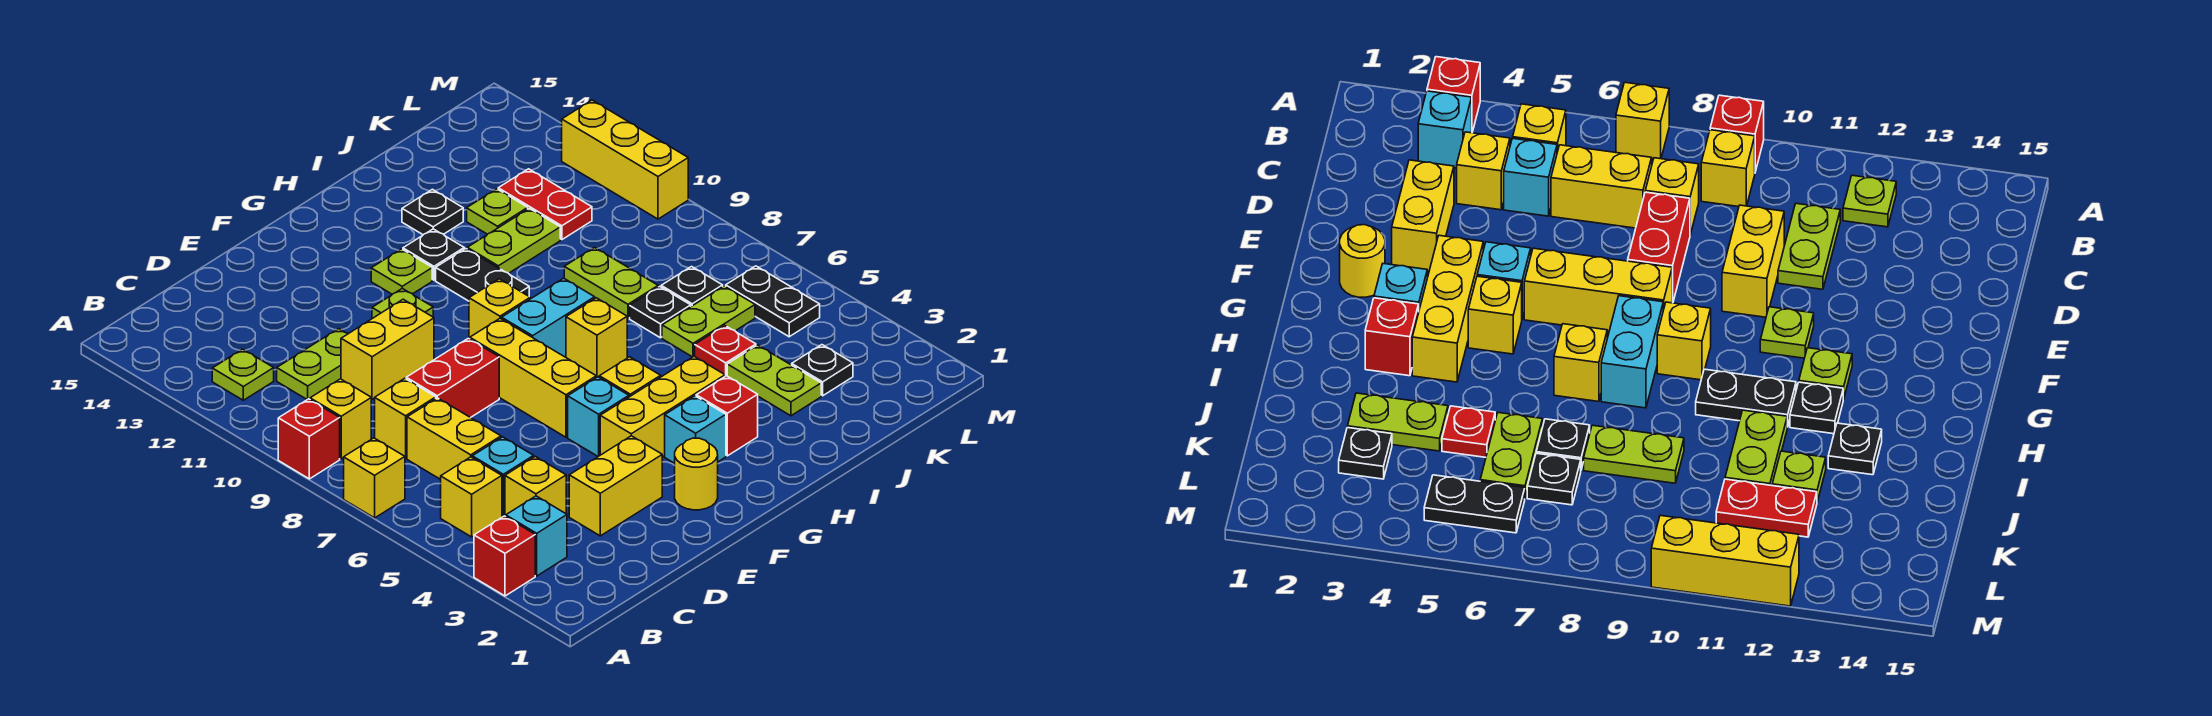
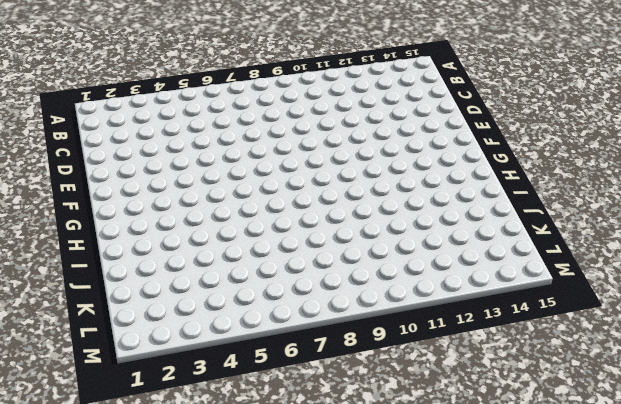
none -> red 1x1 brick [474,516,535,596]
none -> yellow 1x1 brick [344,438,405,518]
none -> red 1x1 brick [278,399,340,479]
none -> cyan 1x1 brick [506,496,567,576]

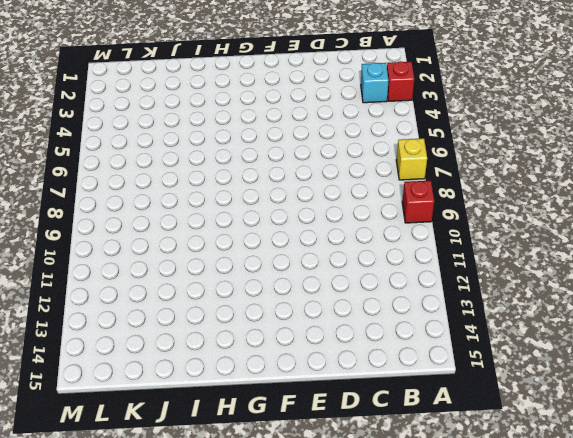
none -> yellow 1x1 brick [441,457,502,537]
none -> yellow 1x1 brick [310,379,371,459]
none -> lime 1x1 plate [212,349,274,400]
none -> yellow 1x1 brick [505,457,566,517]

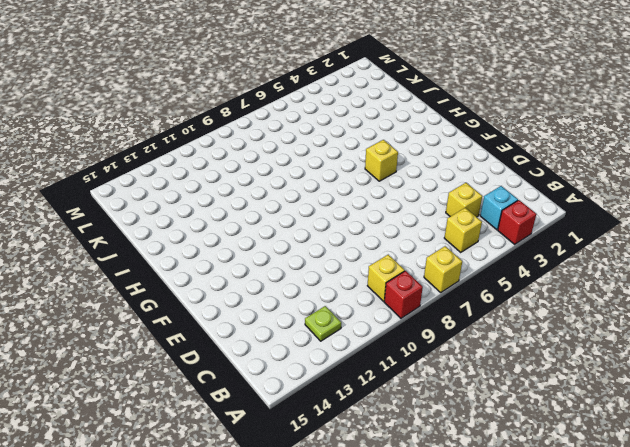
none -> cyan 1x1 brick [472,437,534,517]
none -> yellow 1x2 brick [407,398,501,479]
none -> yellow 1x1 brick [375,378,436,458]
none -> lime 1x2 plate [277,329,348,400]

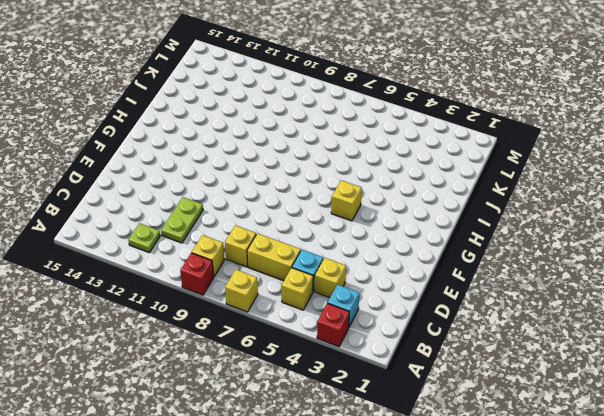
none -> yellow 1x2 brick [569,436,662,536]
none -> red 1x2 brick [406,338,499,418]
none -> yellow 1x2 brick [341,299,434,399]
none -> yellow 1x1 round brick [675,438,718,510]

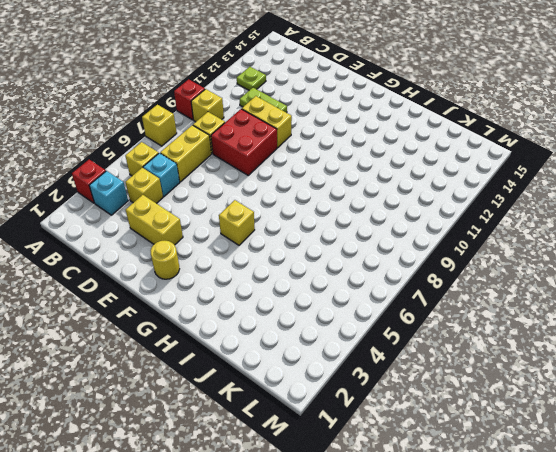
red 2x2 brick [211,109,277,175] -> red 1x2 brick [406,338,499,418]
none -> yellow 1x3 brick [600,356,725,457]
none -> cyan 1x1 brick [568,377,629,456]
none -> yellow 1x3 brick [470,318,596,437]
none -> lime 1x1 plate [372,289,433,319]

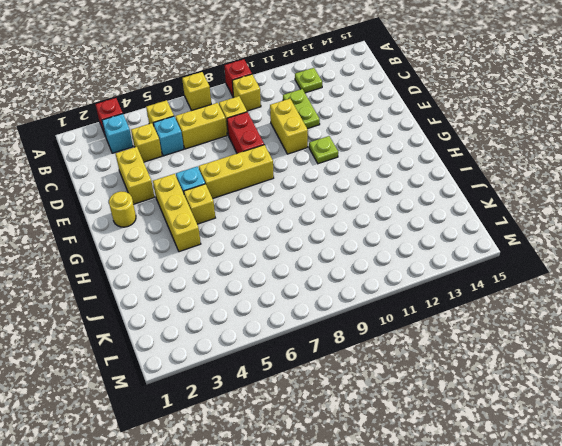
none -> cyan 1x1 brick [665,396,726,463]
none -> cyan 1x2 brick [502,278,595,357]
none -> yellow 1x1 brick [469,279,530,339]
none -> lime 1x1 plate [371,249,432,294]

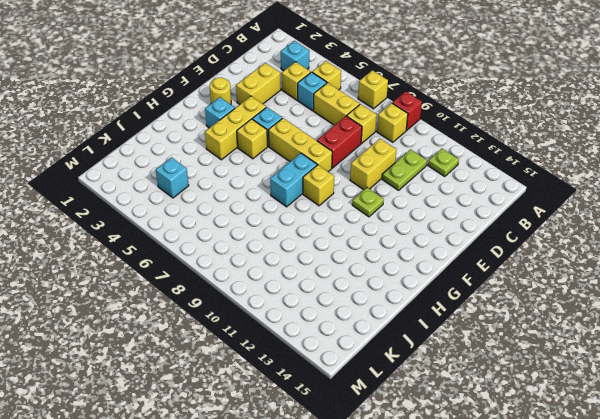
cyan 1x1 brick [156,157,189,198] -> none
none -> red 1x1 brick [474,516,535,596]
none -> lime 1x1 plate [371,249,432,294]
none -> red 1x1 brick [696,376,758,456]
none -> yellow 1x1 brick [566,298,627,378]

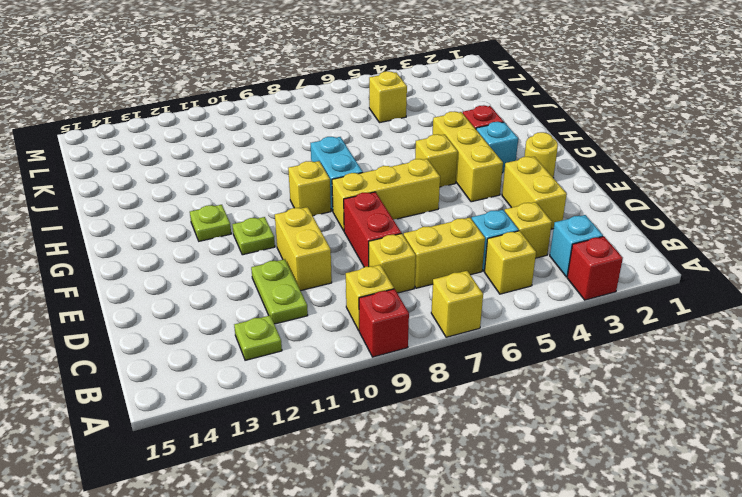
yellow 1x1 brick [369,71,407,123] -> yellow 1x1 brick moved to [566,298,627,378]
none -> cyan 1x1 brick [568,377,629,456]
none -> black 1x2 plate [436,249,529,301]
none -> black 1x1 plate [403,229,464,280]
none -> lime 1x2 plate [467,208,560,273]

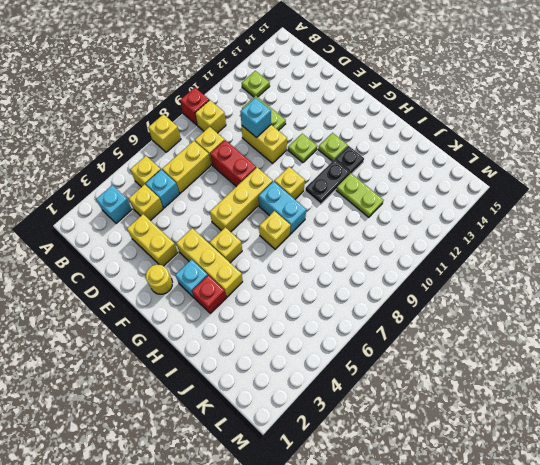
cyan 1x1 brick [240,98,271,138] -> cyan 1x1 brick moved to [568,377,629,456]
none -> red 1x1 brick [474,516,535,596]
none -> black 1x1 plate [402,189,463,235]
none -> lime 1x2 plate [727,345,821,416]
none -> red 1x1 plate [695,326,756,376]

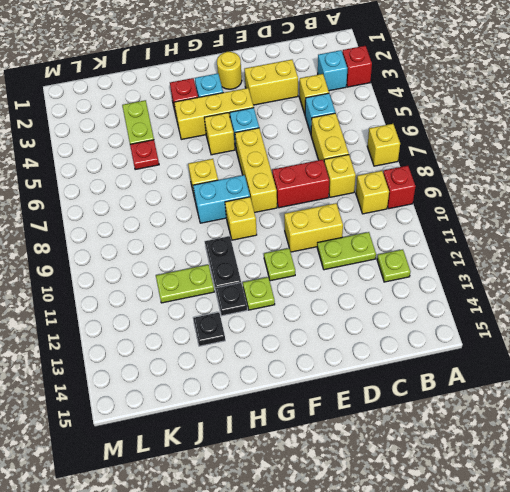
none -> yellow 1x1 brick [441,457,502,537]
none -> lime 1x2 plate [662,286,755,357]
none -> black 1x1 plate [630,287,691,338]
none -> lime 1x2 plate [564,248,658,318]

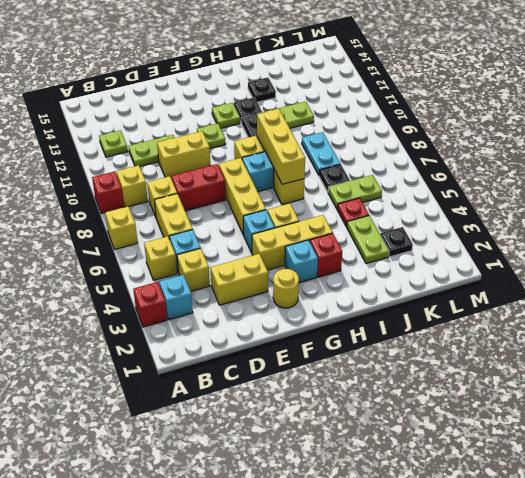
yellow 1x3 brick [257,109,305,184] -> yellow 1x3 brick moved to [562,100,688,219]
cyan 1x2 plate [302,132,340,175] -> lime 1x2 plate [564,248,658,318]
none -> lime 1x1 plate [467,189,528,234]
none -> black 1x1 plate [661,267,723,306]
none -> red 1x2 plate [498,169,592,240]
none -> black 1x2 plate [726,266,820,337]

